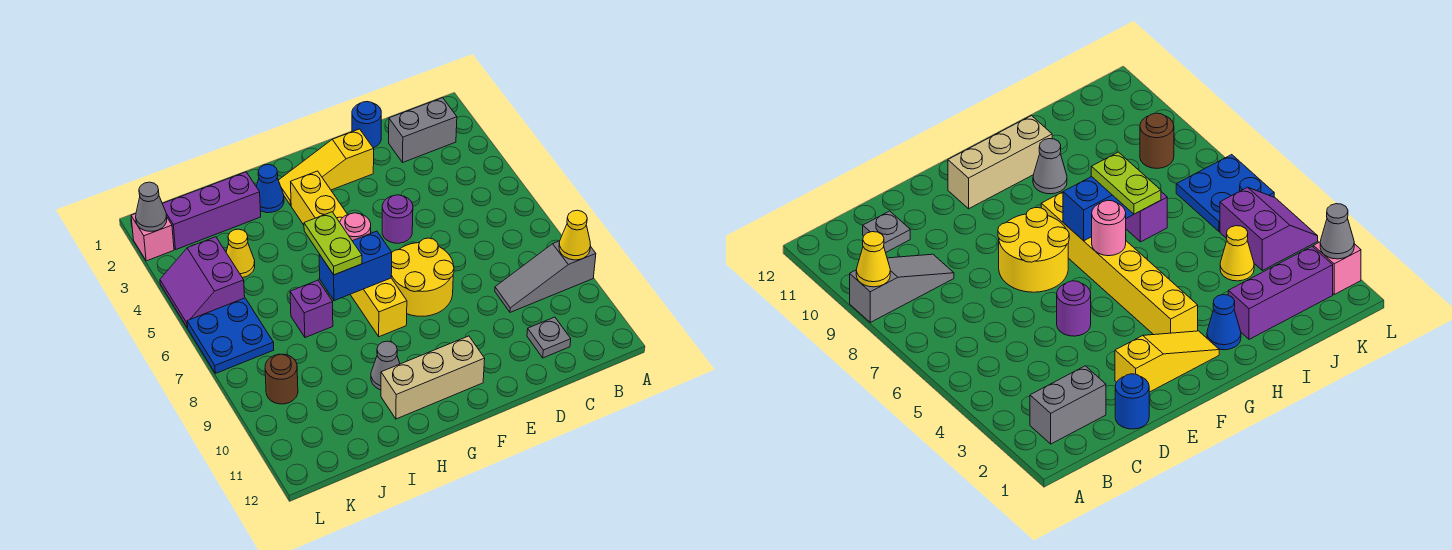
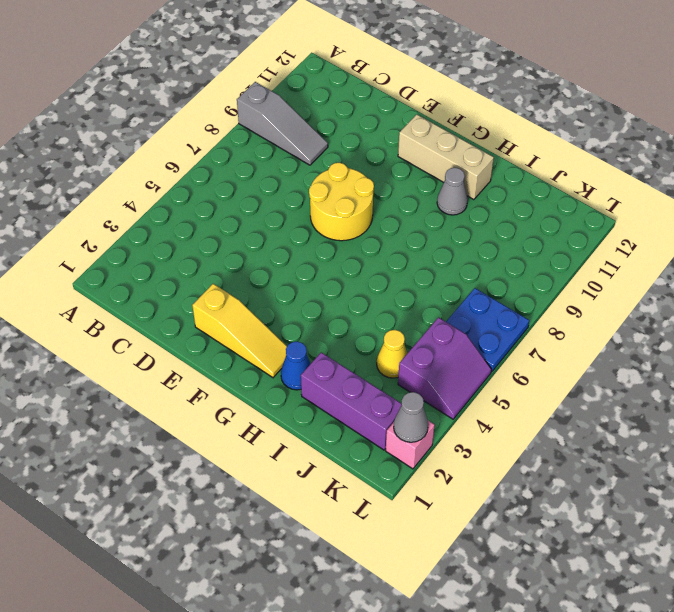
none -> grey 1x2 brick [389,98,457,163]
none -> grey 1x1 plate [527,317,571,358]
none -> blue 1x1 round brick [352,102,381,148]

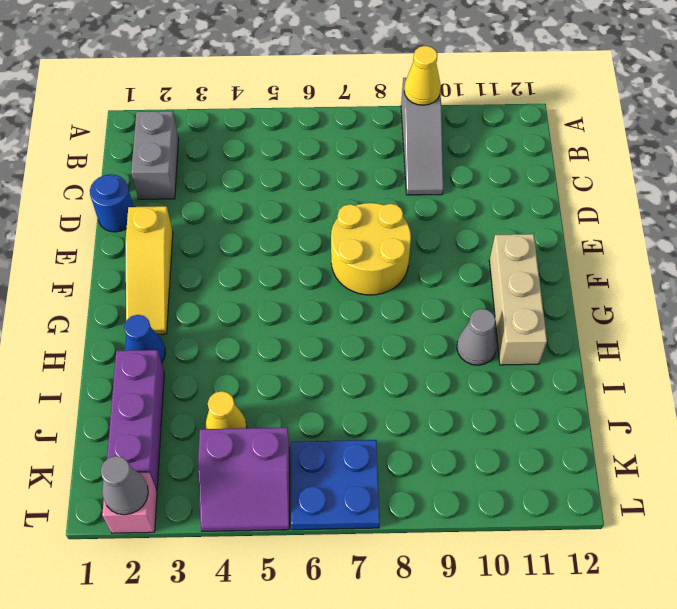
none -> grey 1x1 plate [527,317,571,358]
none -> purple 1x1 round brick [382,195,413,243]
none -> yellow 1x6 brick [291,171,407,337]

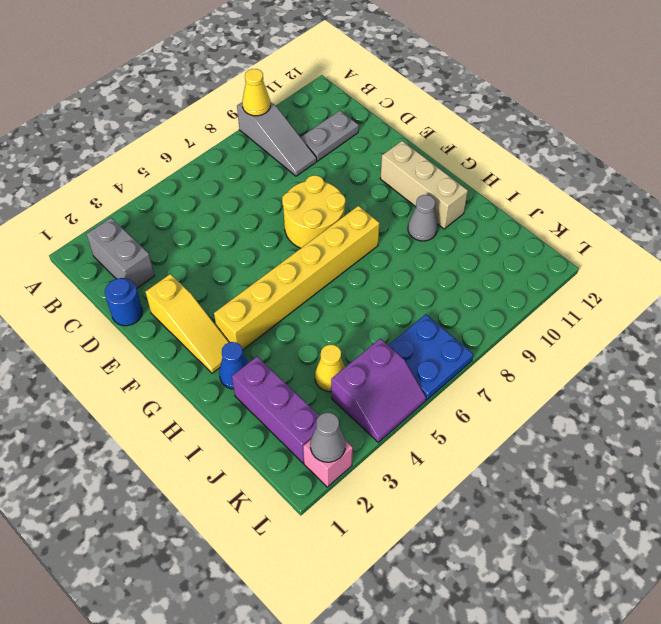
grey 1x2 plate [301,110,359,161] -> grey 1x1 plate [527,317,571,358]
none -> purple 1x1 round brick [382,195,413,243]
none -> purple 1x1 brick [290,280,333,338]
none -> brown 1x1 round brick [265,354,298,404]

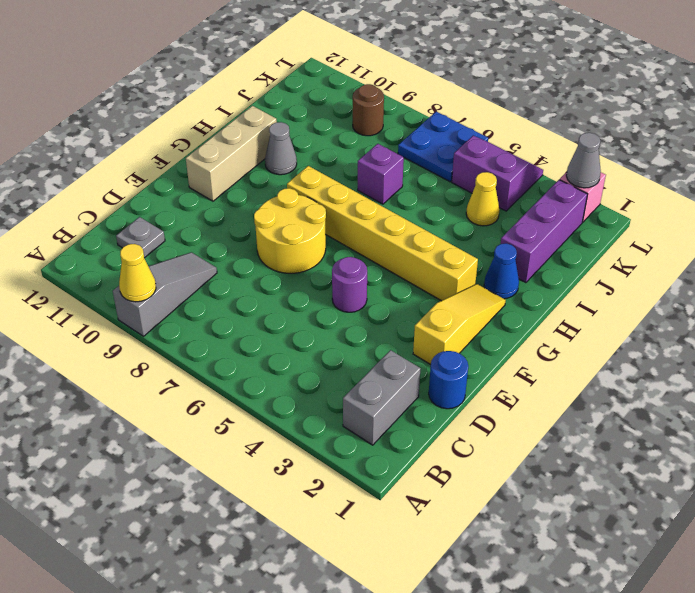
none -> pink 1x1 round brick [340,213,371,241]
none -> blue 1x2 brick [319,231,392,301]
none -> lime 1x2 plate [304,212,362,275]

